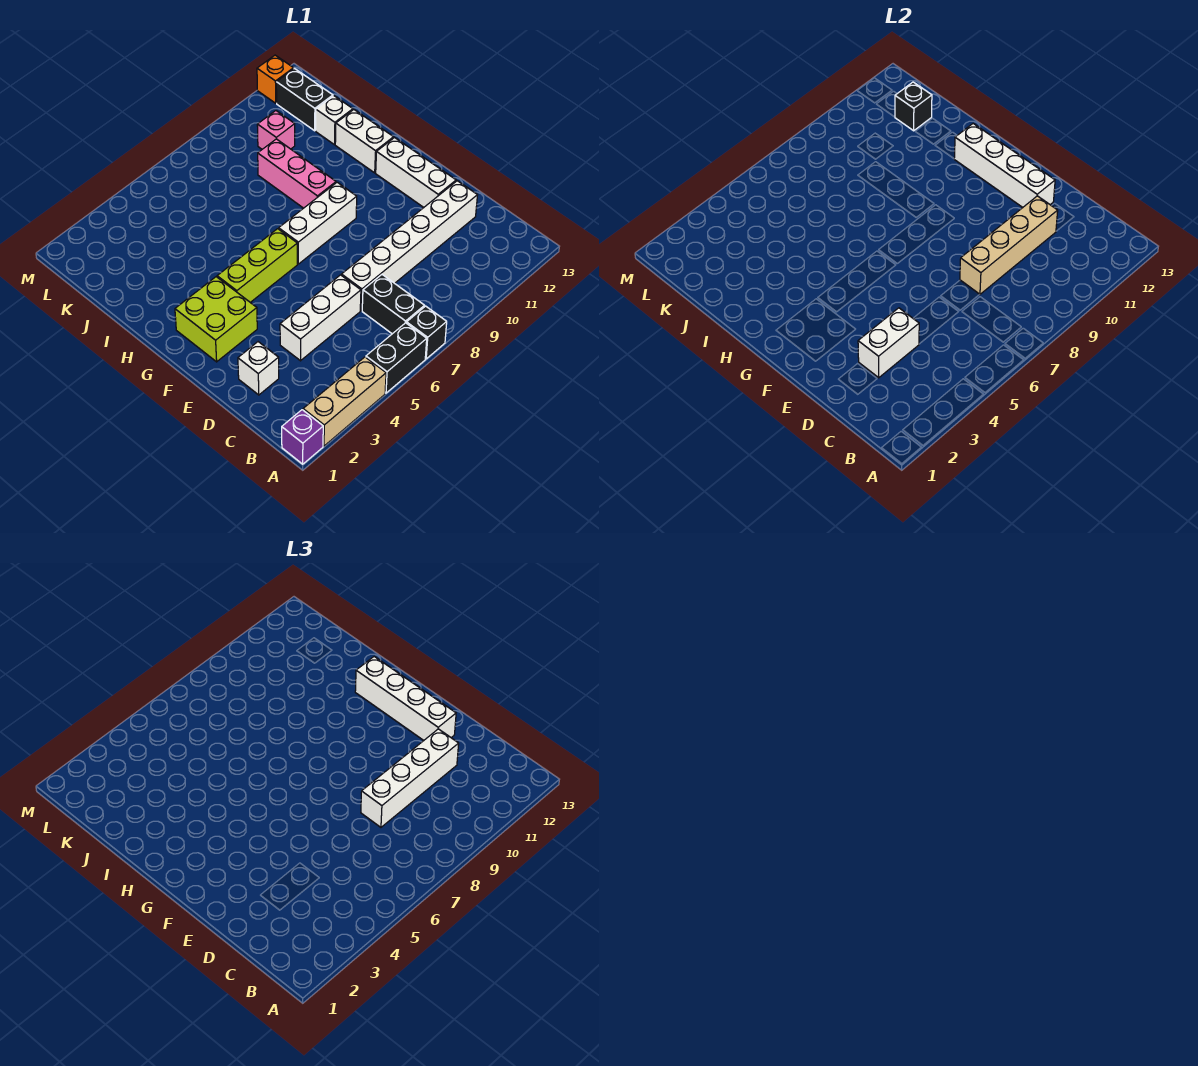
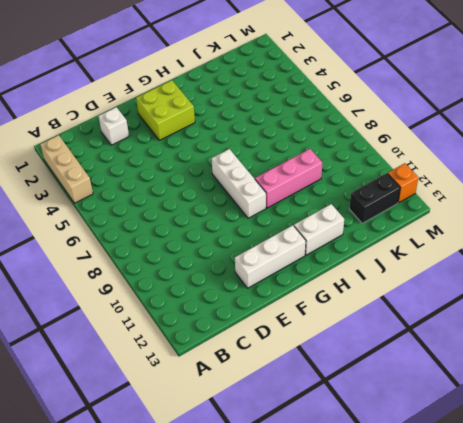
none -> purple 1x1 brick [282,410,323,464]
none -> black 1x2 brick [366,323,427,393]
none -> black 1x1 brick [407,306,447,359]

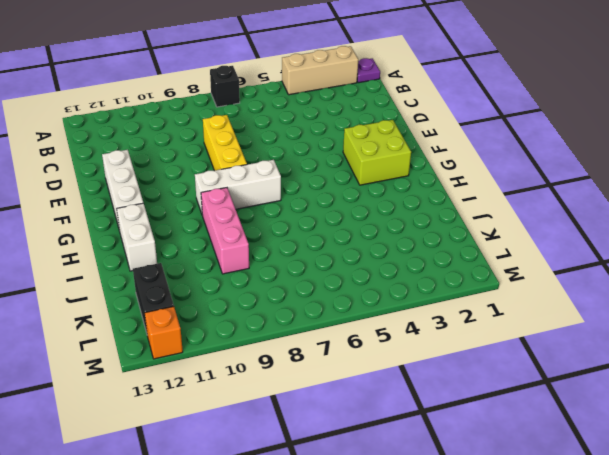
purple 1x1 plate [357,58,380,83] -> purple 1x1 brick [282,410,323,464]
yellow 1x3 brick [203,115,247,171] -> white 1x6 brick [342,181,477,311]
none -> black 1x2 brick [366,323,427,393]
none -> black 1x2 brick [362,275,424,334]
none -> white 1x1 brick [238,342,279,395]

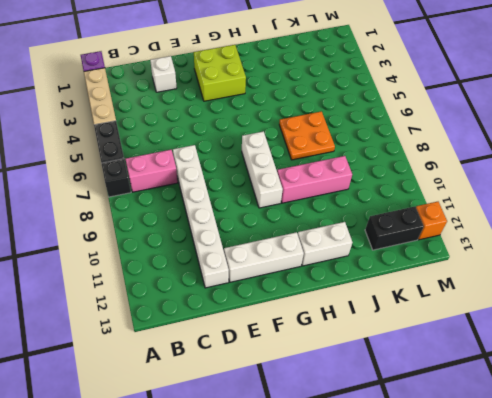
pink 1x2 brick [126,150,178,192] -> black 1x2 brick [362,275,424,334]
orange 2x2 plate [279,111,335,160] -> none
none -> white 1x3 brick [280,275,361,361]
none -> lime 1x3 brick [217,229,297,302]
none -> white 1x1 brick [316,96,353,145]

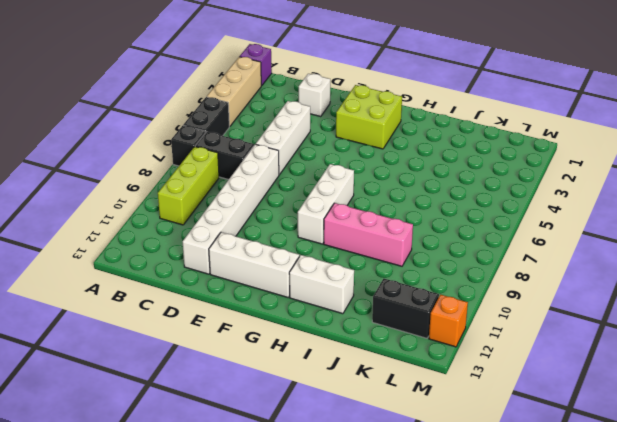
lime 1x3 brick [158,147,219,225] -> lime 1x3 brick moved to [217,229,297,302]
none -> white 1x1 brick [316,96,353,145]
none -> pink 1x1 brick [257,111,295,149]
none -> white 1x2 brick [858,308,919,378]

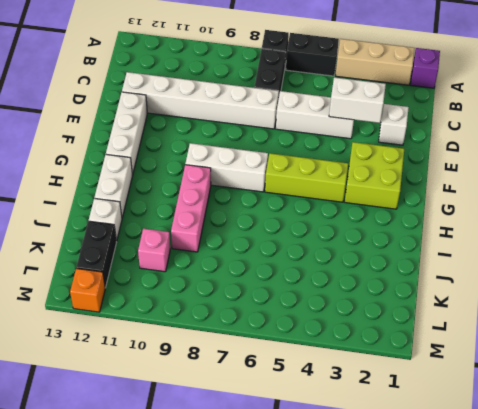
none -> tan 1x4 brick [960,196,1058,294]
none -> white 1x4 brick [954,124,1055,207]
none -> black 1x1 brick [895,82,932,131]

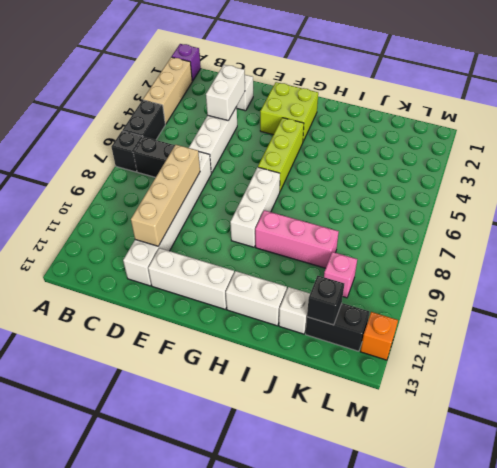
none -> white 1x4 brick [954,124,1055,207]
none -> white 1x4 brick [361,729,459,827]
none -> white 1x4 brick [355,657,456,740]

